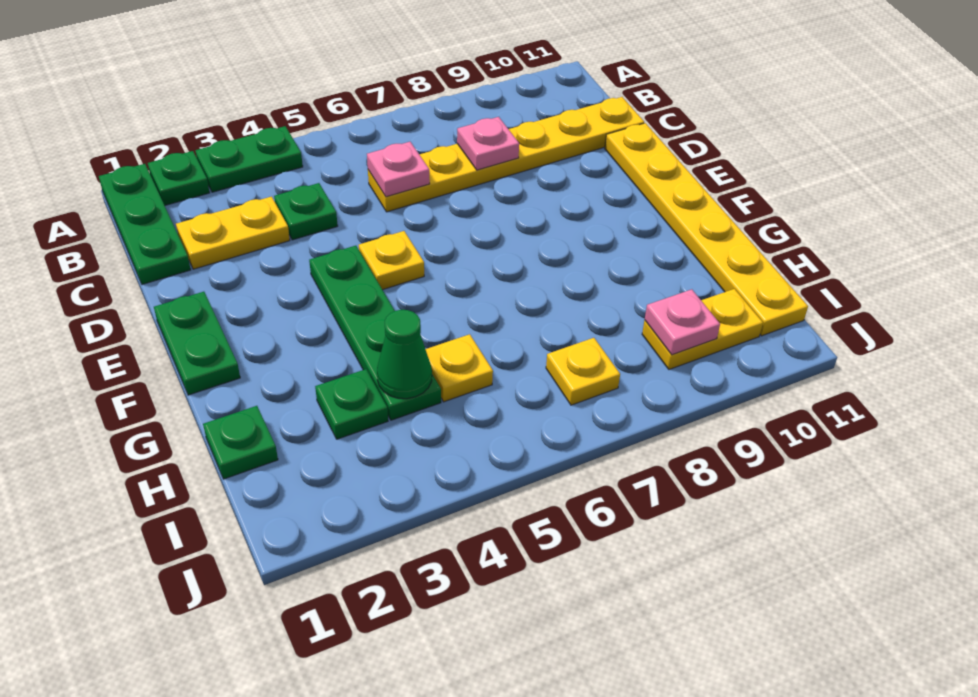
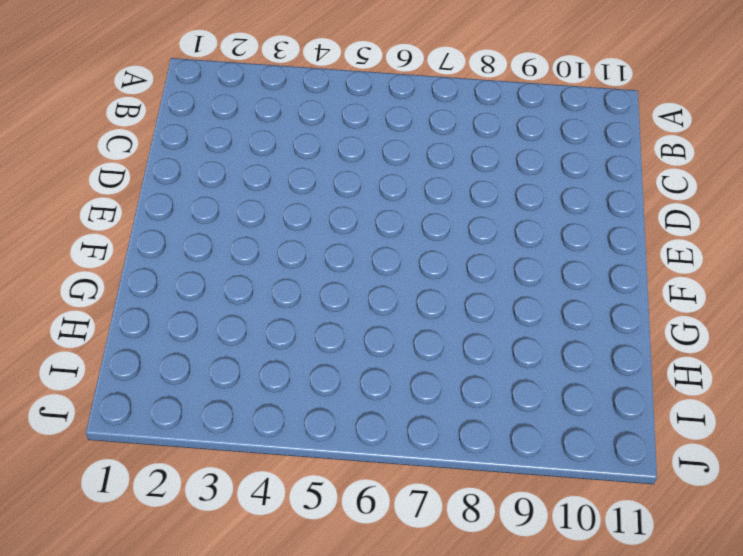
none -> green 1x3 plate [99,164,191,284]
none -> green 1x1 plate [148,151,210,205]
none -> green 1x2 plate [195,126,303,192]

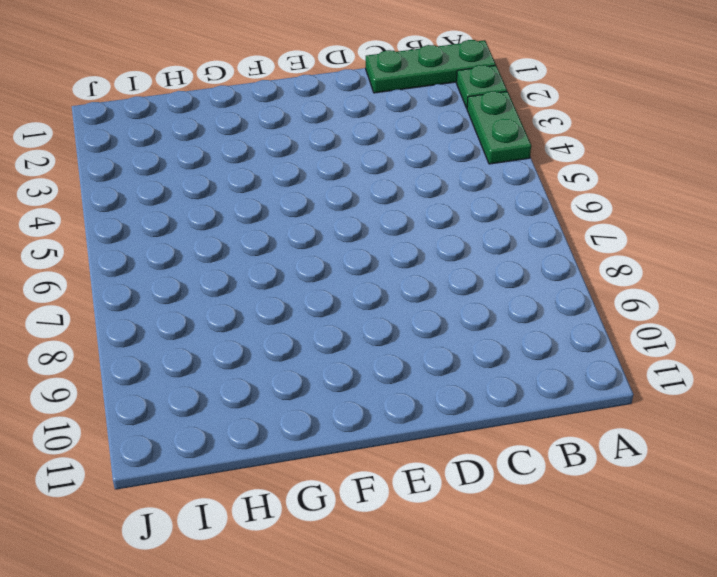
none -> yellow 1x2 plate [176,197,290,269]
none -> green 1x1 plate [274,183,338,240]
none -> yellow 1x6 plate [368,97,644,212]

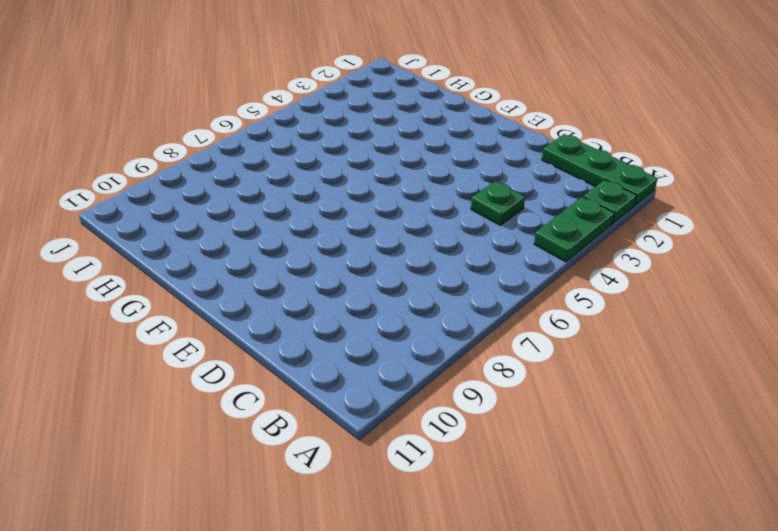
none -> yellow 1x2 plate [176,197,290,269]
none -> yellow 1x6 plate [368,97,644,212]
none -> yellow 1x6 plate [605,123,808,336]

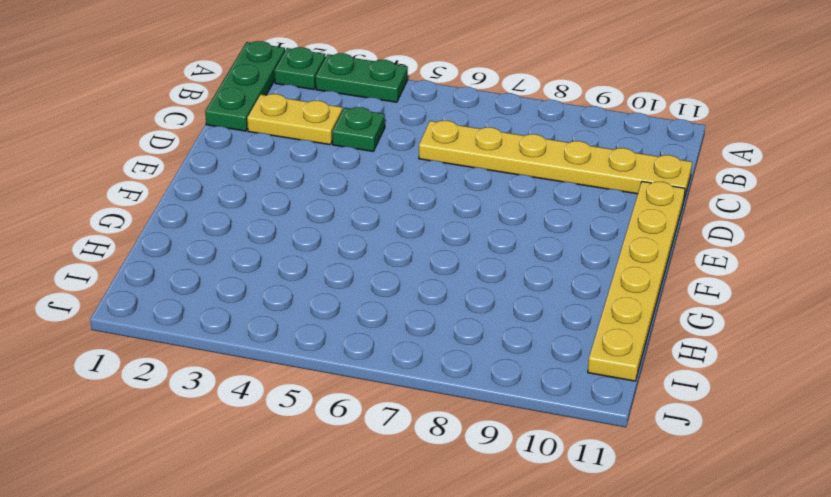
none -> green 1x2 plate [154,292,240,395]
none -> green 1x4 plate [309,246,441,420]
none -> yellow 1x1 plate [359,231,424,290]

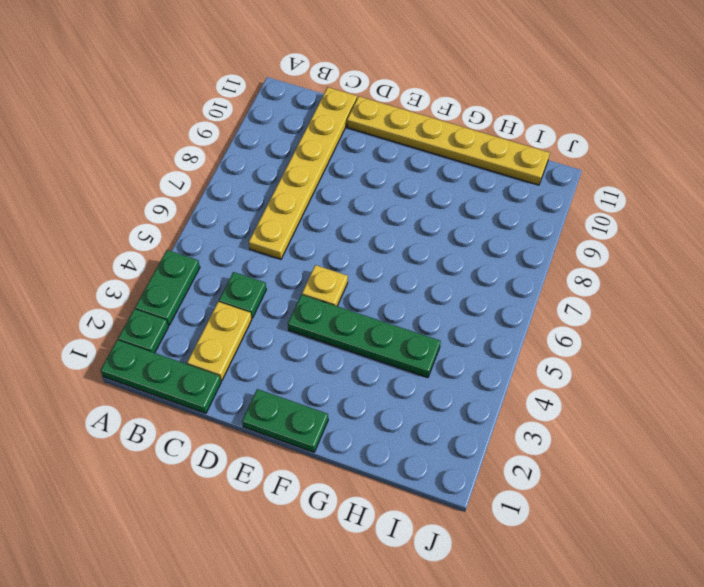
none -> green 1x1 plate [203,406,278,479]
none -> green 1x1 plate [315,369,388,439]
none -> yellow 1x1 plate [426,334,493,402]

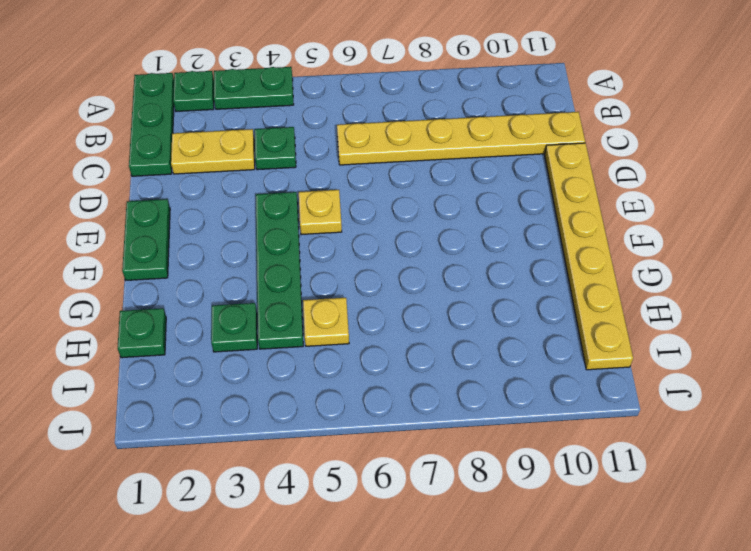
none -> yellow 1x1 plate [546,338,620,405]
none -> yellow 1x2 plate [642,289,763,369]
none -> pink 1x1 plate [367,142,430,197]

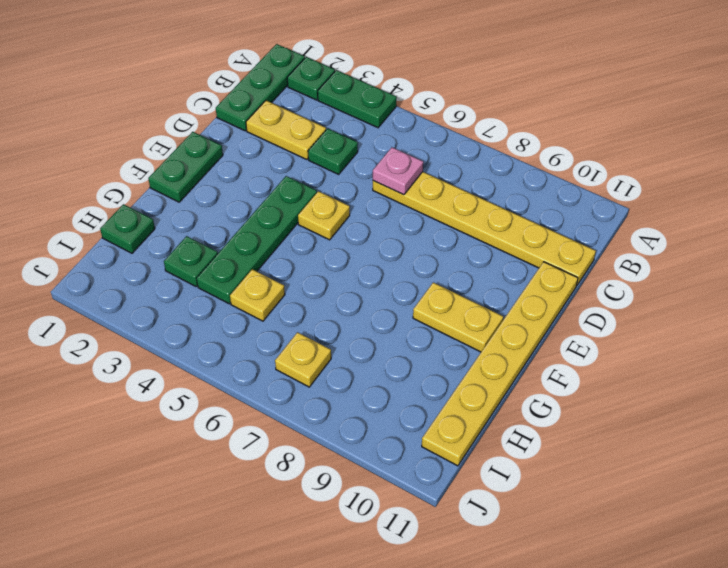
yellow 1x2 plate [413,282,503,352] -> yellow 1x2 plate moved to [642,289,763,369]
none -> pink 1x1 plate [457,117,519,170]
none -> green 1x1 cone [377,310,432,399]
none -> pink 1x1 plate [645,289,720,355]

